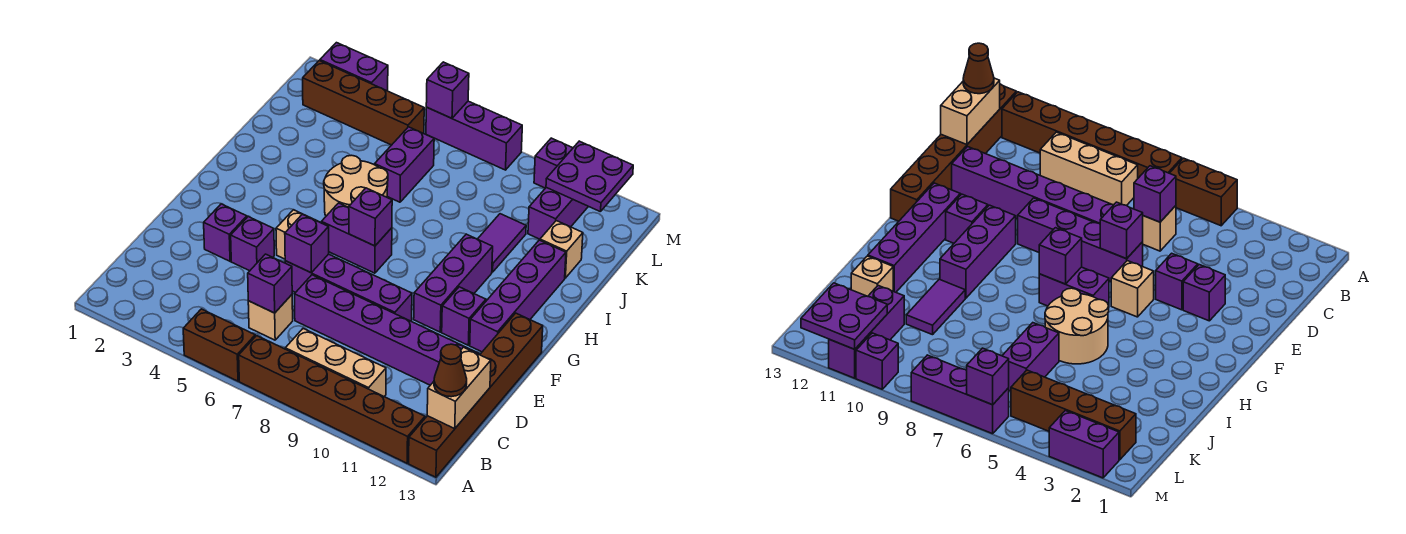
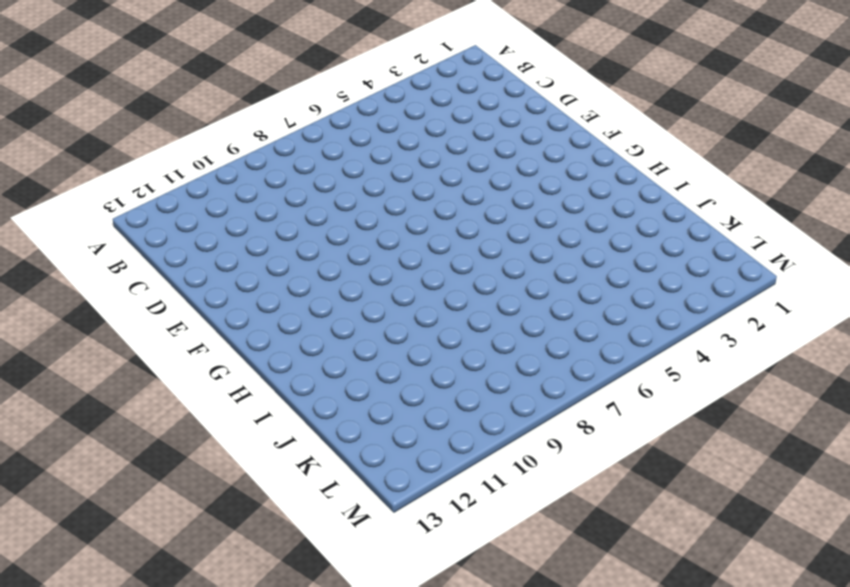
none -> brown 1x2 brick [183,309,255,381]
none -> brown 1x6 brick [239,336,425,463]
none -> brown 1x6 brick [409,313,543,477]
none -> tan 1x3 brick [285,329,386,396]

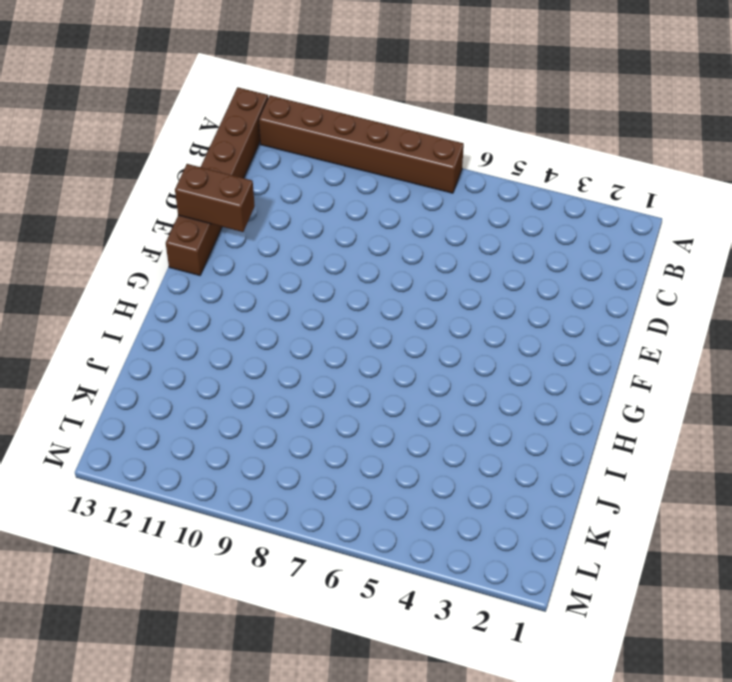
brown 1x2 brick [175,164,255,232] -> brown 1x2 brick moved to [183,309,255,381]
none -> tan 1x3 brick [285,329,386,396]
none -> tan 1x1 brick [248,295,293,340]
none -> purple 1x6 brick [295,275,479,385]
none -> purple 1x1 brick [204,204,247,261]

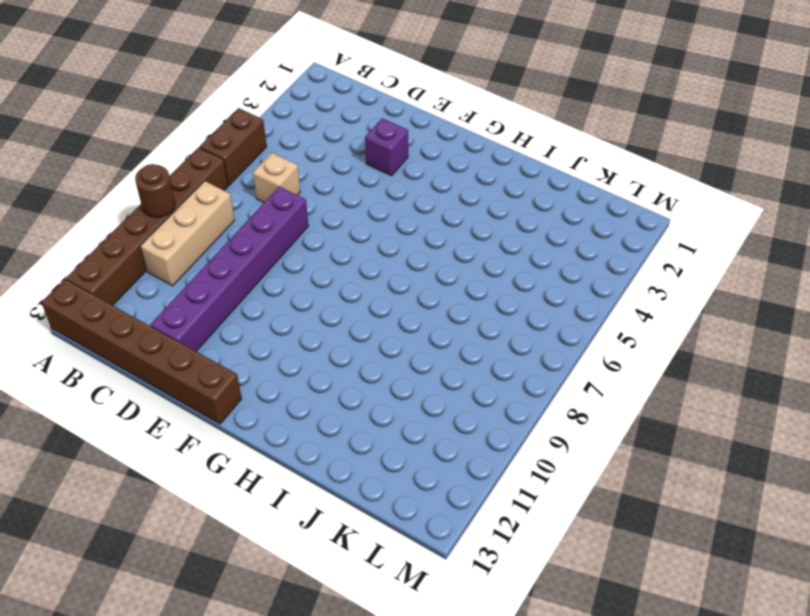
brown 1x1 round brick [135,164,175,218] -> none
none -> purple 1x1 brick [231,216,274,271]
none -> purple 1x4 brick [285,254,412,321]
none -> tan 1x1 brick [276,210,317,259]
none -> purple 1x3 brick [414,234,493,332]

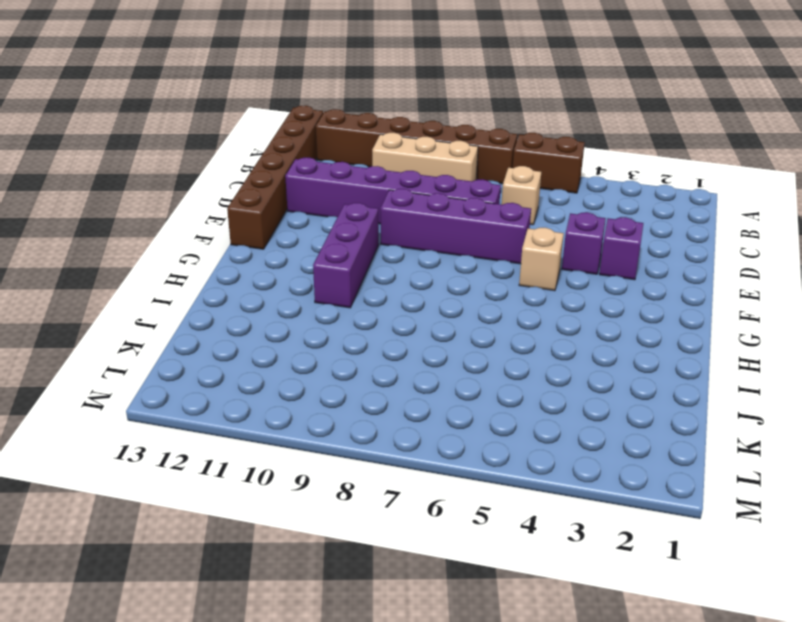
none -> purple 1x1 brick [442,287,486,345]
none -> purple 1x4 brick [470,240,566,352]
none -> purple 1x2 brick [321,203,392,273]
none -> tan 2x2 round brick [324,155,388,216]

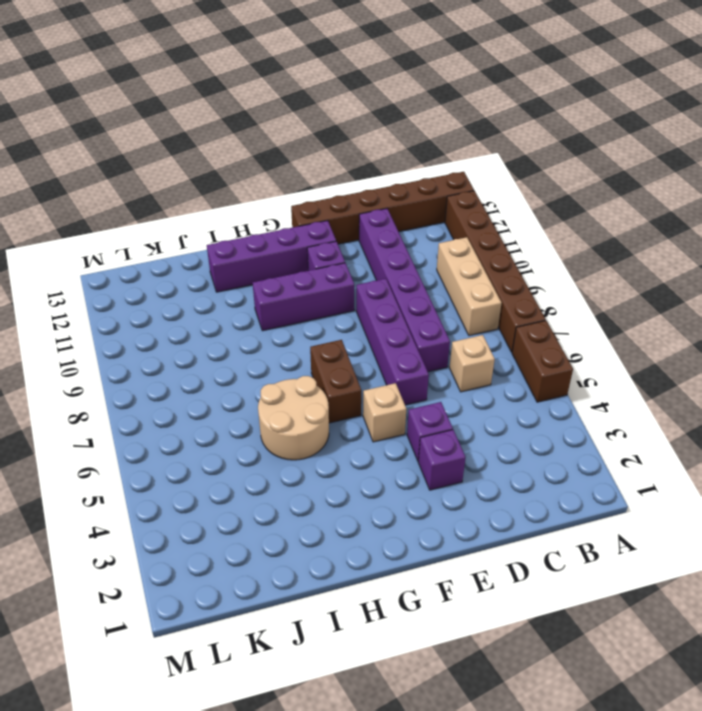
brown 1x2 brick [310,340,361,423] -> purple 1x2 brick [321,203,392,273]
none -> purple 1x2 tile [478,214,526,272]
none -> purple 1x2 brick [375,127,434,202]
none -> tan 1x1 brick [540,221,583,278]
none -> purple 1x3 brick [528,187,588,239]

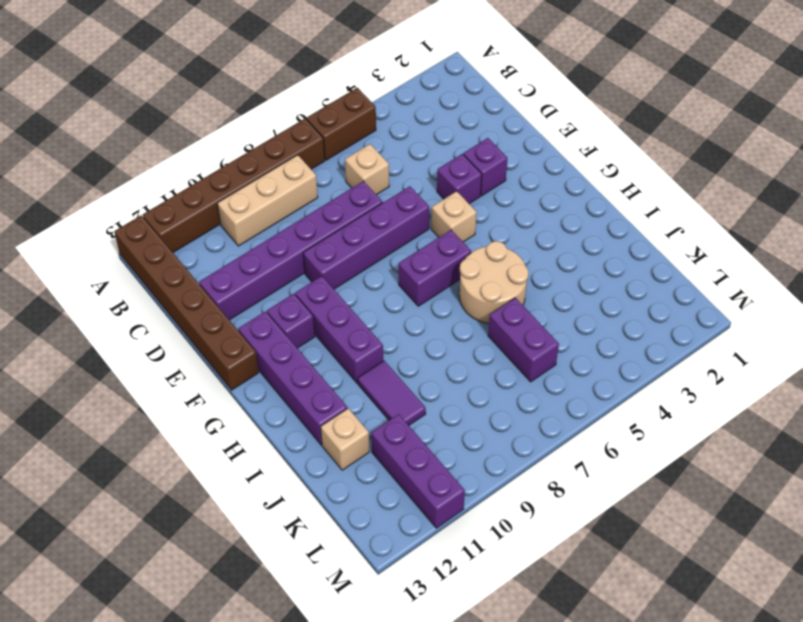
none -> brown 1x4 brick [303,61,424,145]
none -> purple 1x2 brick [320,43,388,91]
none -> purple 1x3 brick [426,101,522,170]
none -> purple 1x1 brick [534,138,573,188]

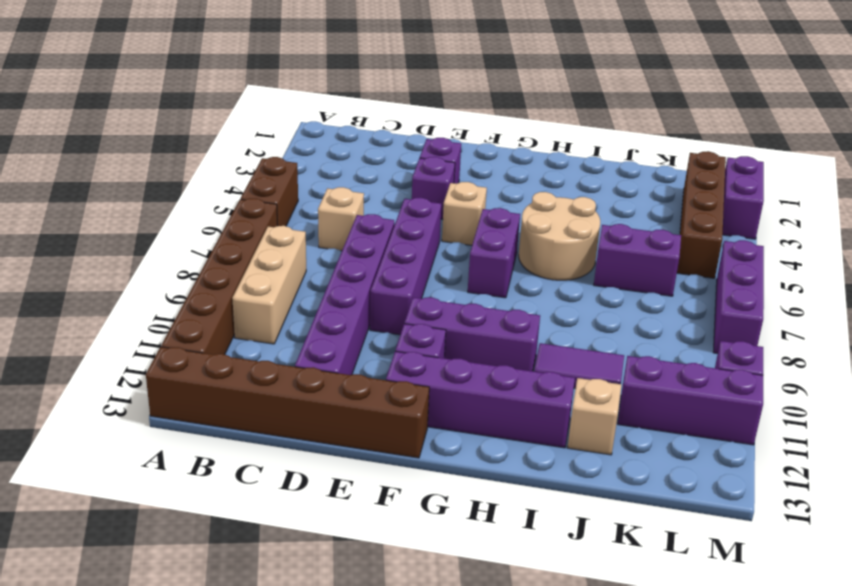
none -> tan 1x2 brick [427,347,491,429]
none -> purple 1x1 brick [248,254,292,313]
none -> purple 1x1 brick [285,214,329,273]
none -> purple 1x1 brick [349,188,392,246]

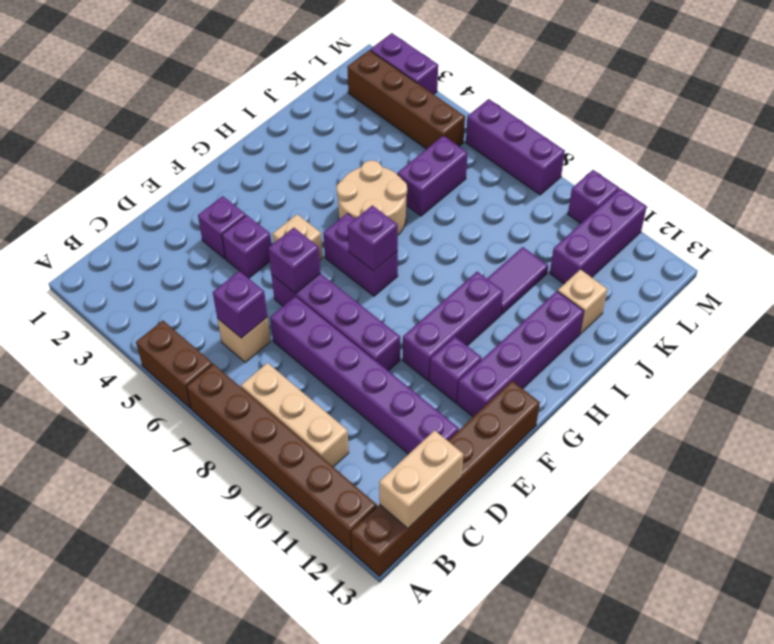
none -> purple 2x2 plate [546,141,633,212]
none -> purple 1x1 brick [426,62,469,118]
none -> brown 1x1 cone [434,344,467,397]

